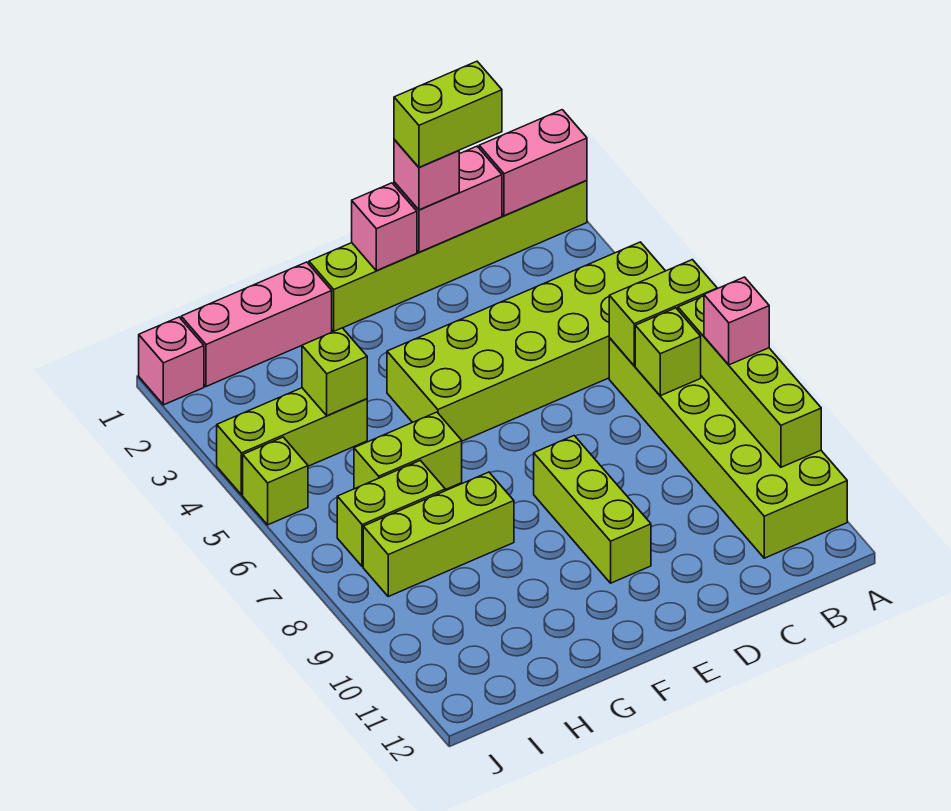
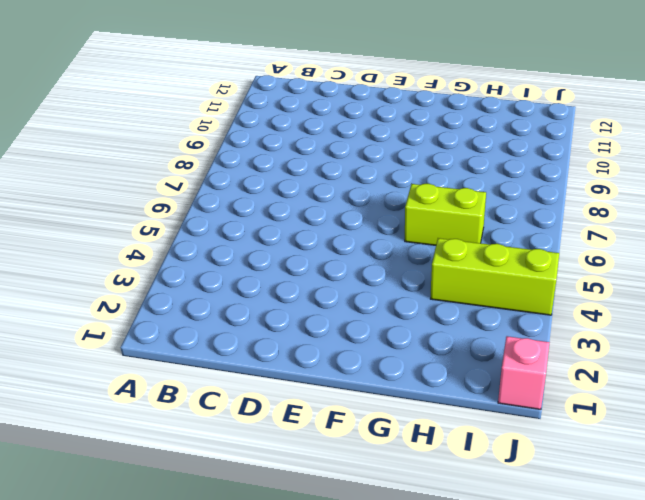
none -> lime 1x6 brick [309,180,587,331]
none -> lime 2x6 brick [387,242,665,441]
none -> lime 2x6 brick [609,338,847,558]

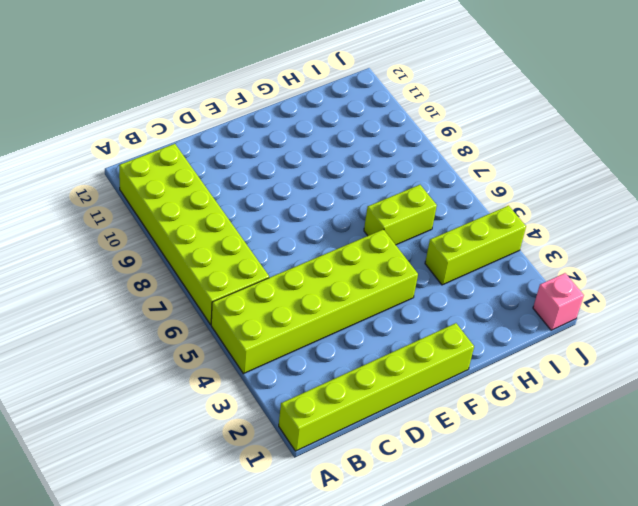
none -> lime 1x3 brick [534,436,651,583]
none -> pink 1x3 brick [181,262,332,387]
none -> lime 1x3 brick [363,472,514,596]

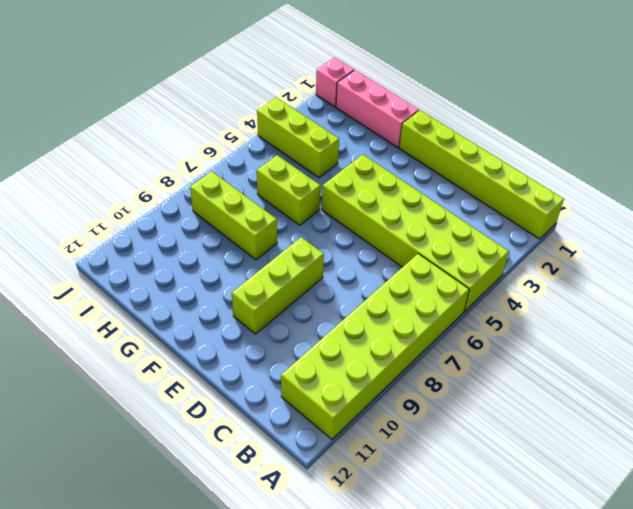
none -> lime 1x2 brick [337,460,445,567]
none -> lime 1x1 brick [243,437,308,525]
none -> pink 1x2 brick [479,110,587,216]

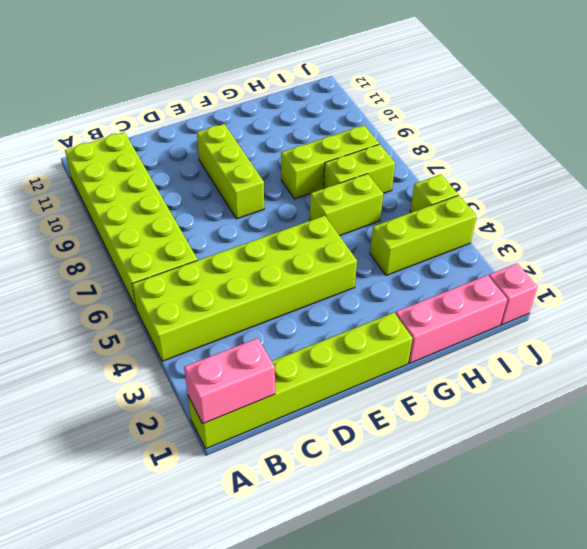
none -> lime 1x2 brick [609,260,717,366]
none -> lime 1x4 brick [678,296,821,467]
none -> lime 1x1 brick [635,308,701,396]

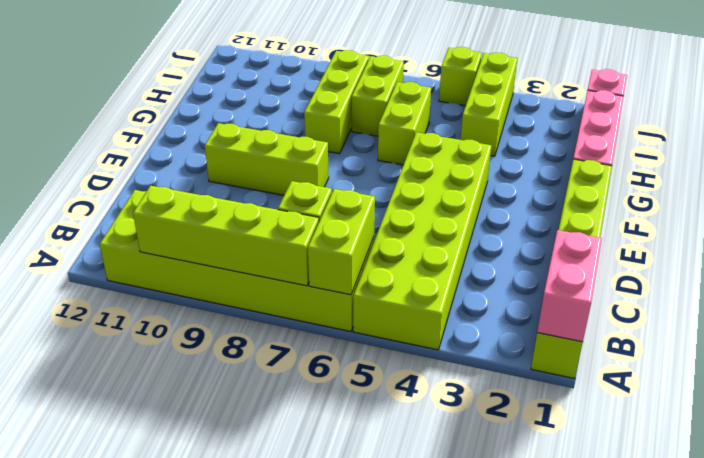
none -> pink 1x2 brick [394,146,502,252]
none -> pink 1x1 brick [352,183,417,271]
none -> lime 1x1 brick [302,328,367,416]

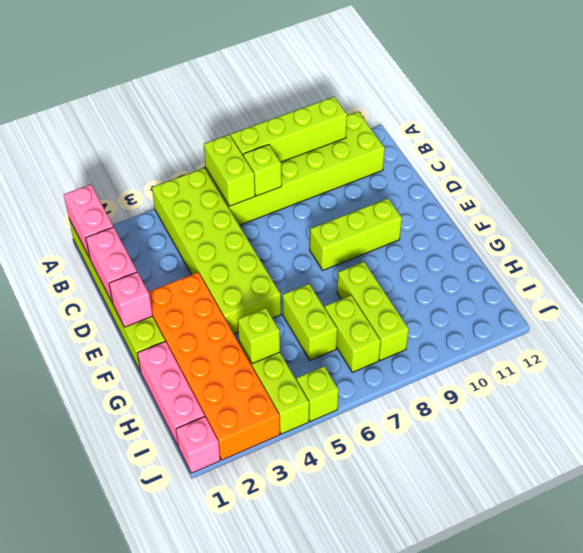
orange 2x6 brick [148,272,280,460] -> none
none -> pink 1x1 brick [704,277,769,365]
none -> pink 1x1 brick [394,139,459,210]
none -> lime 1x2 brick [394,61,502,167]

